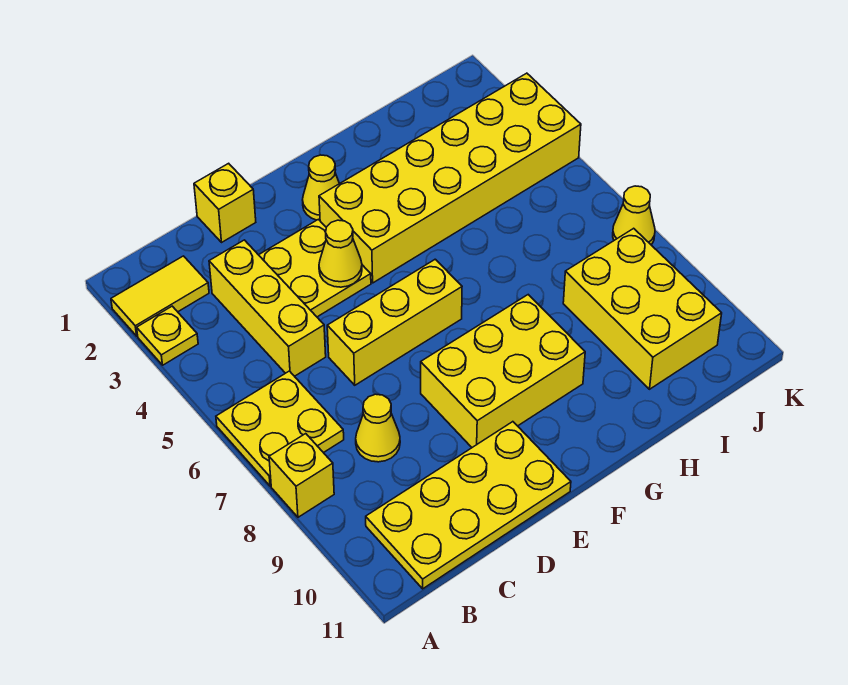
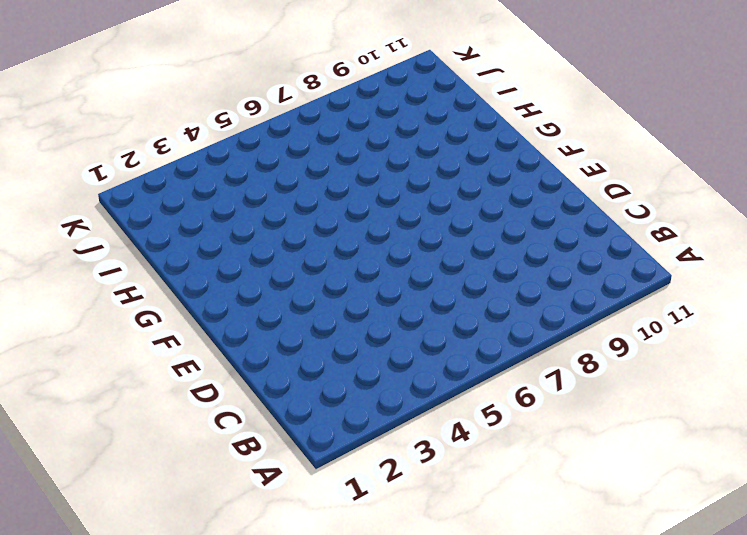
none -> yellow 1x2 tile [111,256,209,336]
none -> yellow 1x1 plate [137,306,198,365]
none -> yellow 2x2 plate [216,371,344,486]

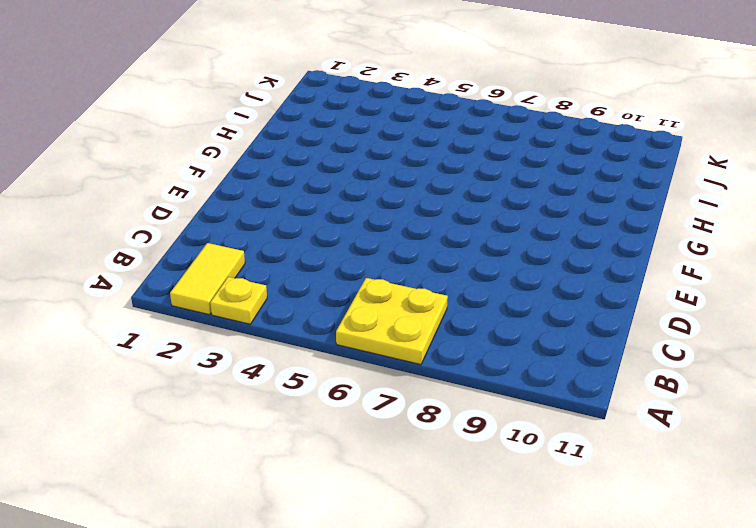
none -> yellow 1x1 brick [269,434,334,517]
none -> yellow 2x4 plate [366,422,571,589]
none -> yellow 1x3 brick [209,240,326,376]

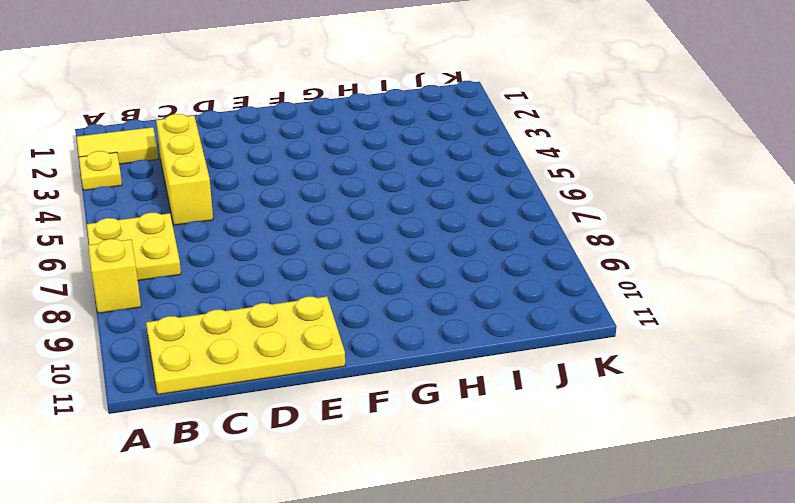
none -> yellow 1x1 cone [356,394,400,462]
none -> yellow 1x1 brick [194,163,256,242]
none -> yellow 2x2 plate [259,219,371,317]

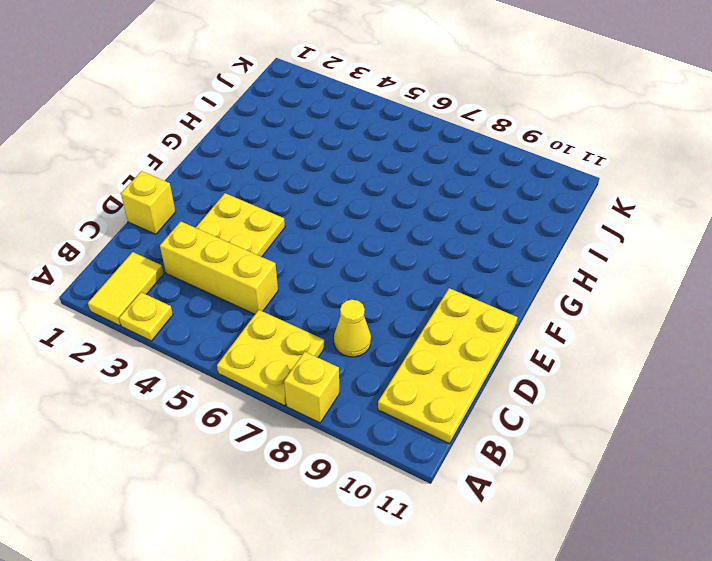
none -> yellow 1x3 brick [327,259,462,385]
none -> yellow 2x3 brick [421,295,585,447]
none -> yellow 1x1 cone [303,155,339,220]

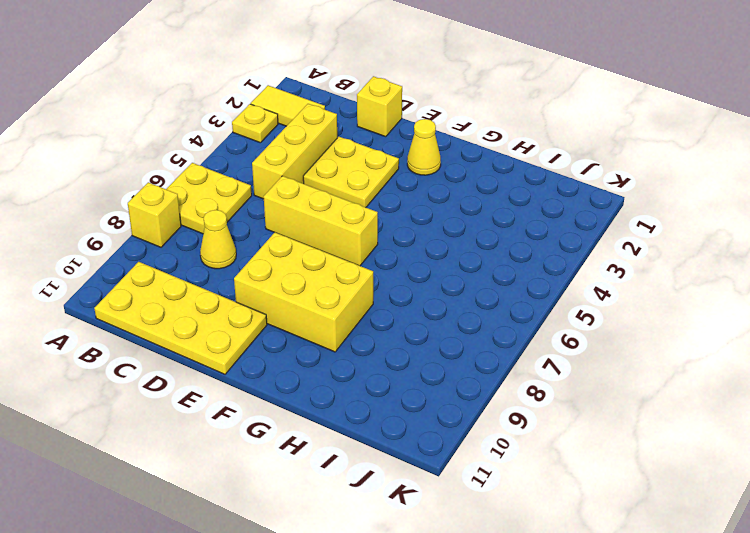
none -> yellow 2x6 brick [319,73,581,283]
none -> yellow 2x3 brick [563,228,722,389]
none -> yellow 1x1 cone [613,186,655,245]

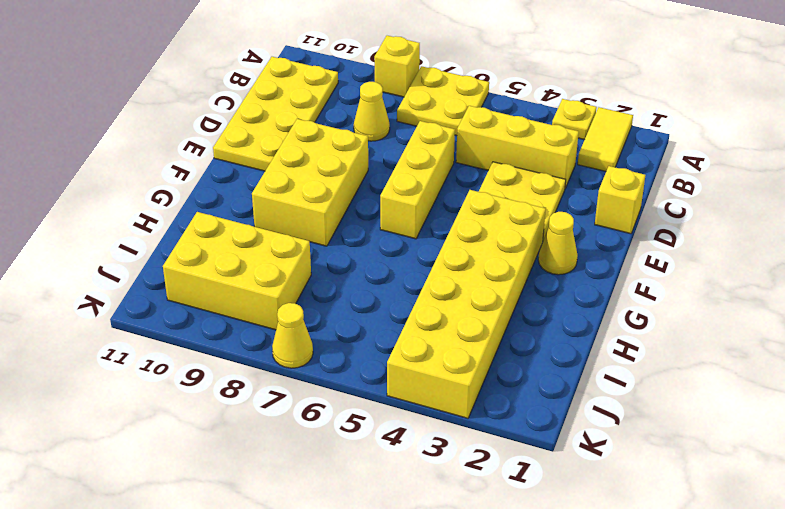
none -> yellow 1x1 cone [319,220,362,287]

